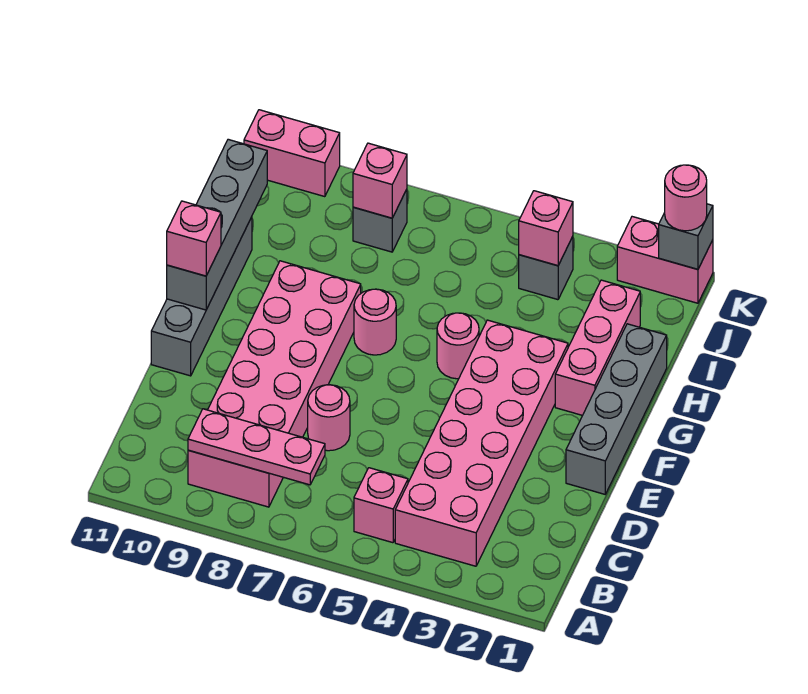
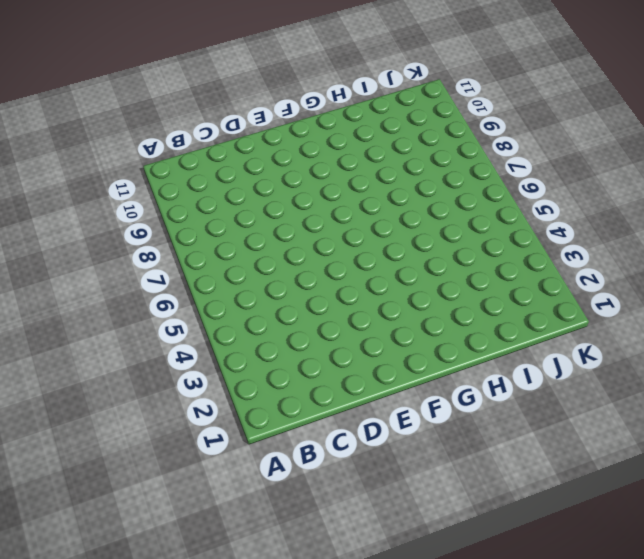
none -> pink 2x6 brick [395,320,568,566]
none -> pink 1x1 brick [354,468,408,543]
none -> pink 2x6 brick [188,261,361,507]

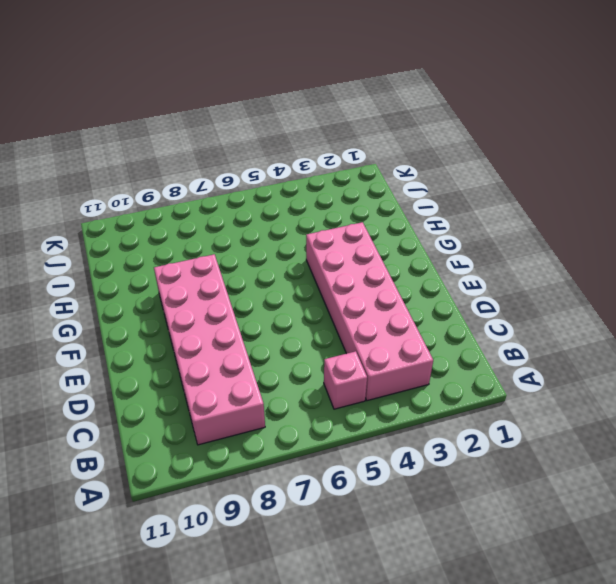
none -> pink 1x1 round brick [308,385,350,451]
none -> grey 1x4 brick [566,324,667,494]
none -> grey 1x4 brick [151,217,252,376]

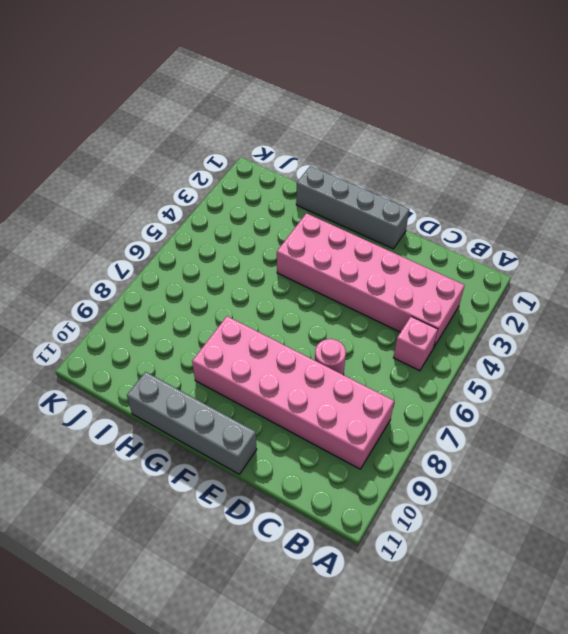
none -> pink 1x3 brick [555,280,640,415]
none -> pink 1x1 round brick [437,313,479,379]
none -> pink 1x1 round brick [354,289,396,355]

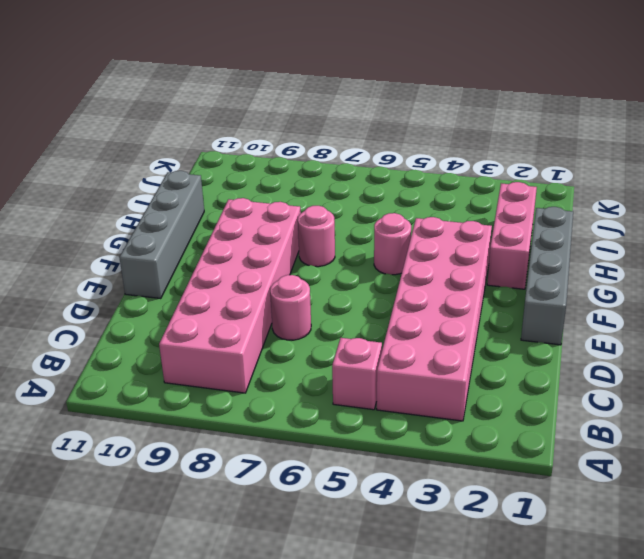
none -> grey 1x1 brick [519,236,573,300]
none -> grey 1x1 brick [353,189,407,252]
none -> pink 1x2 brick [617,217,713,303]

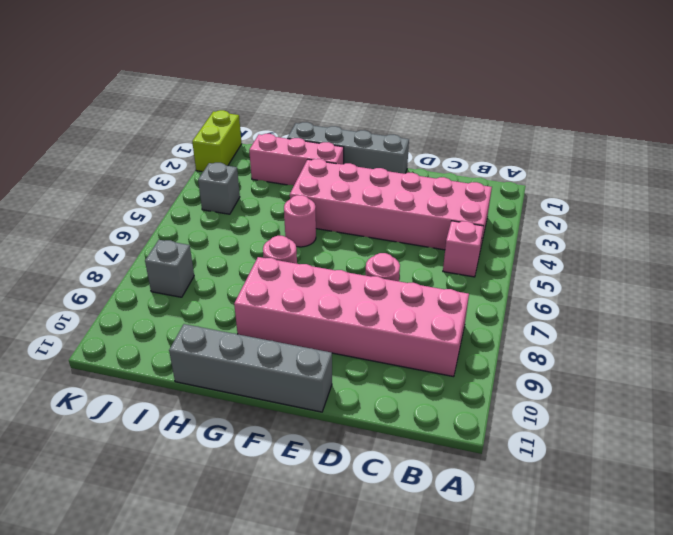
lime 1x2 brick [192,110,242,172] -> pink 1x2 brick [617,217,713,303]
none -> pink 1x2 brick [244,110,340,197]
none -> pink 1x3 plate [188,409,325,485]
none -> grey 1x4 brick [167,139,267,310]

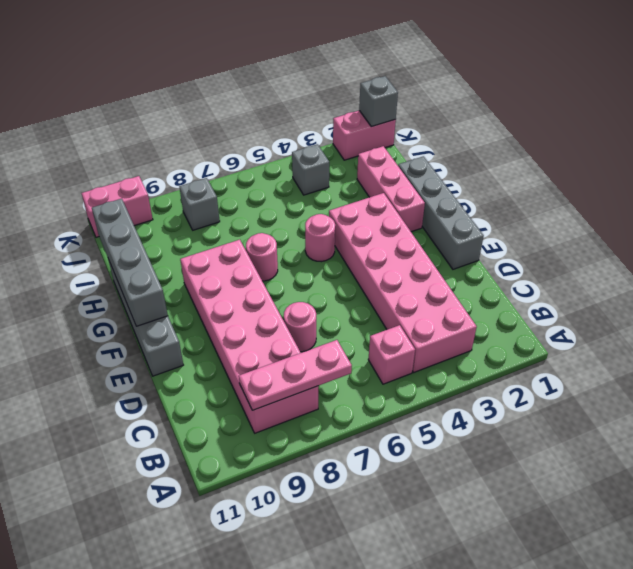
none -> pink 1x1 brick [519,191,573,266]
none -> pink 1x1 brick [353,143,407,218]
none -> pink 1x1 brick [167,201,221,276]

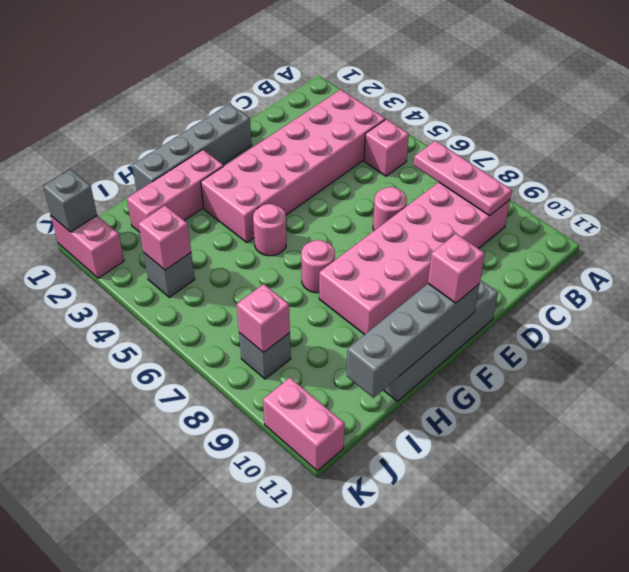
none -> pink 1x1 round brick [665,165,707,231]

